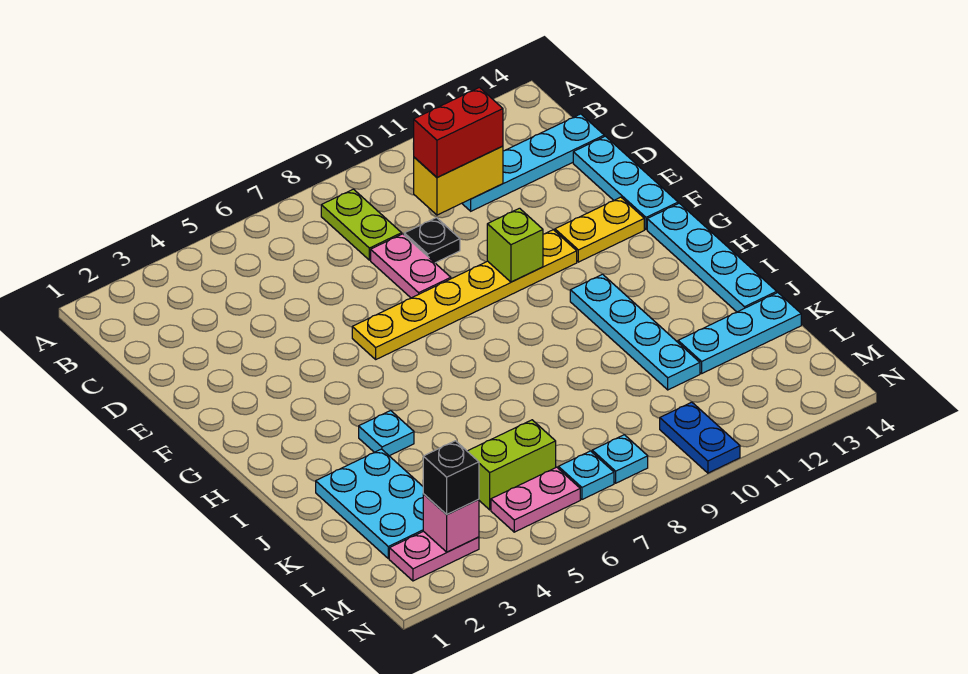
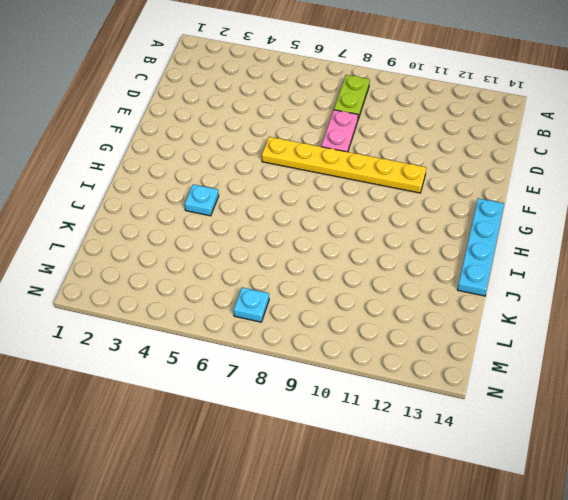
none -> cyan 1x4 plate [462,114,604,211]
none -> black 1x1 plate [404,218,460,263]
none -> cyan 1x3 plate [573,136,678,229]

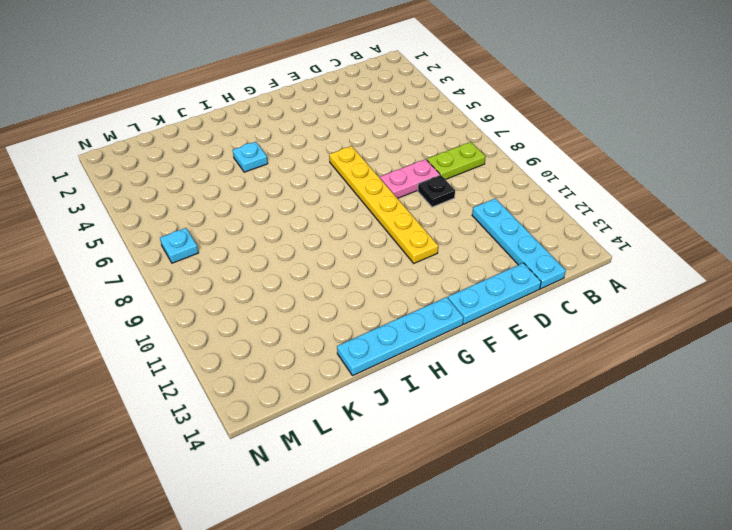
none -> yellow 1x2 plate [555,197,644,262]
none -> cyan 1x4 plate [570,274,700,390]
none -> cyan 2x3 plate [316,449,423,559]

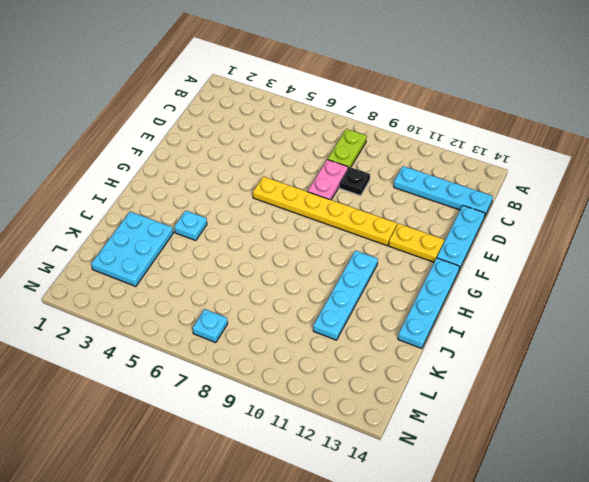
none -> cyan 1x3 plate [678,293,801,373]
none -> lime 1x2 brick [467,420,556,510]
none -> pink 1x2 plate [389,531,479,581]

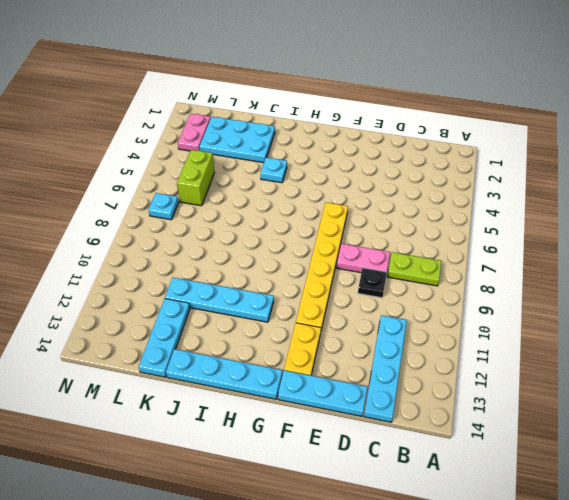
none -> pink 1x2 plate [491,467,580,532]
none -> cyan 1x1 plate [592,435,648,483]
none -> blue 1x2 plate [660,402,740,473]

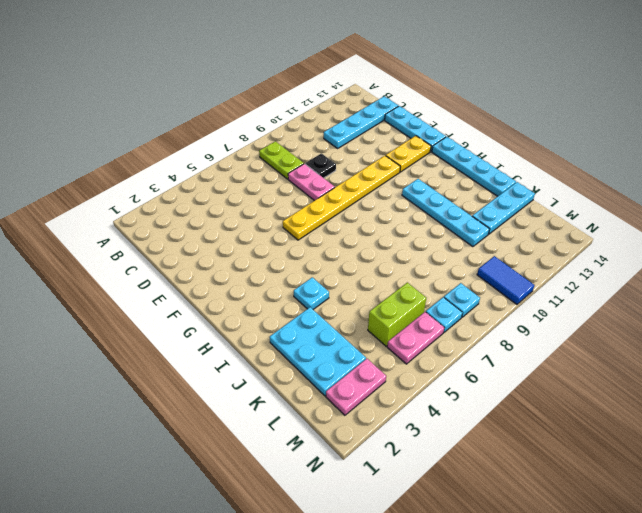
blue 1x2 tile [477,256,534,304] -> blue 1x2 plate [660,402,740,473]
none -> yellow 1x2 brick [414,146,503,215]
none -> lime 1x1 brick [487,208,543,282]
none -> pink 1x1 brick [423,494,479,552]

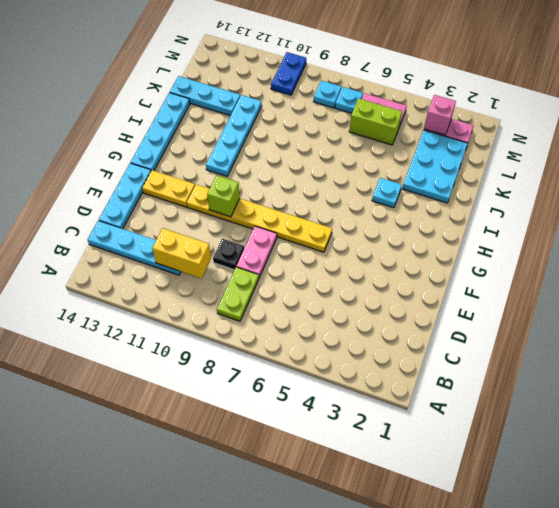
none -> red 1x2 brick [413,87,503,178]
none -> black 1x1 brick [423,441,479,514]

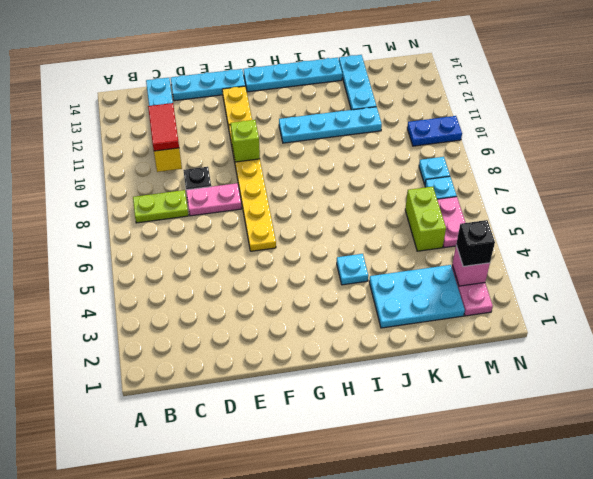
red 1x2 tile [148,103,179,151] -> red 1x2 brick [413,87,503,178]

